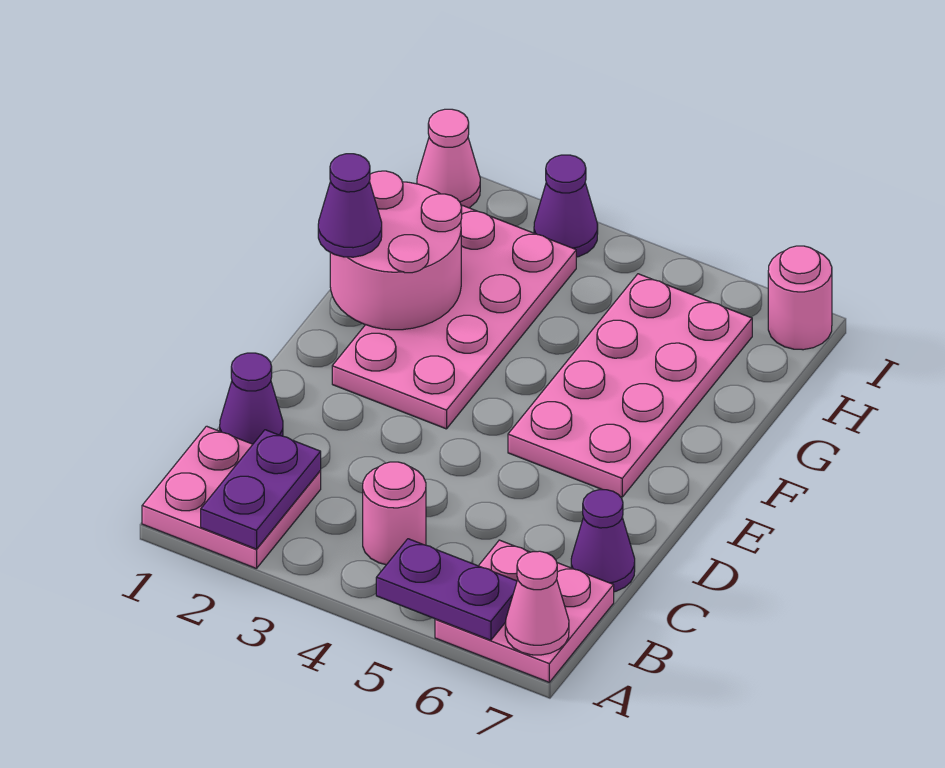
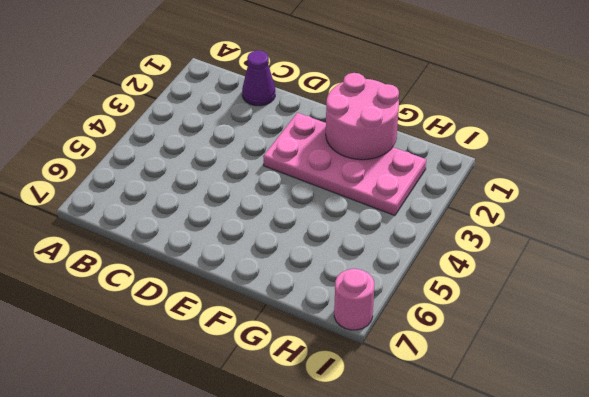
none -> pink 2x2 plate [142,426,321,569]
none -> pink 2x2 plate [435,540,614,682]
none -> pink 1x1 round brick [363,462,426,565]

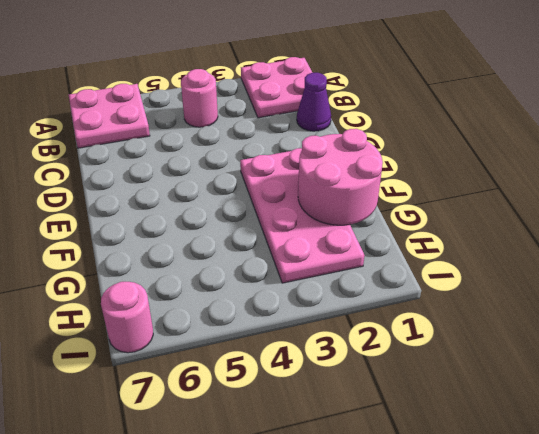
none -> purple 1x1 cone [571,490,635,592]
none -> pink 2x4 plate [508,274,752,497]
none -> pink 1x1 cone [417,109,480,208]

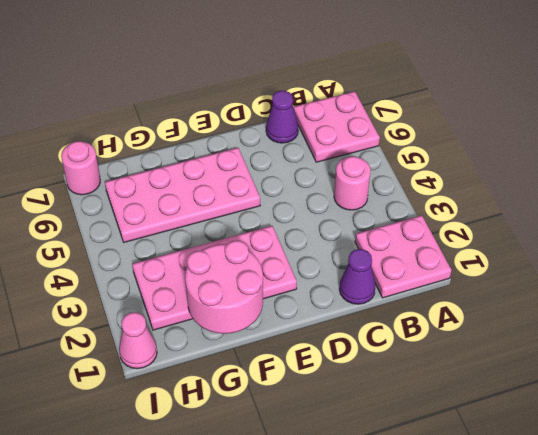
none -> purple 1x1 cone [534,155,598,257]
none -> purple 1x2 plate [201,430,321,549]
none -> purple 1x2 plate [376,539,517,640]

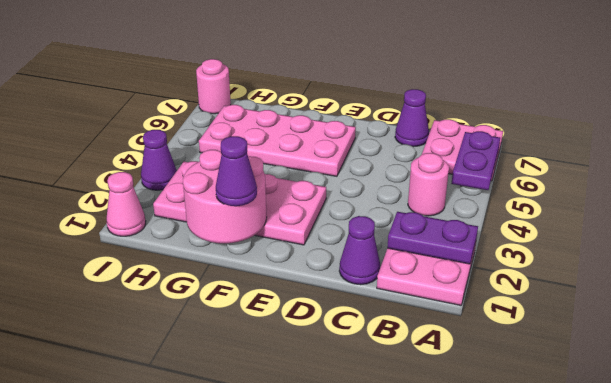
none -> pink 1x1 cone [505,551,569,655]

